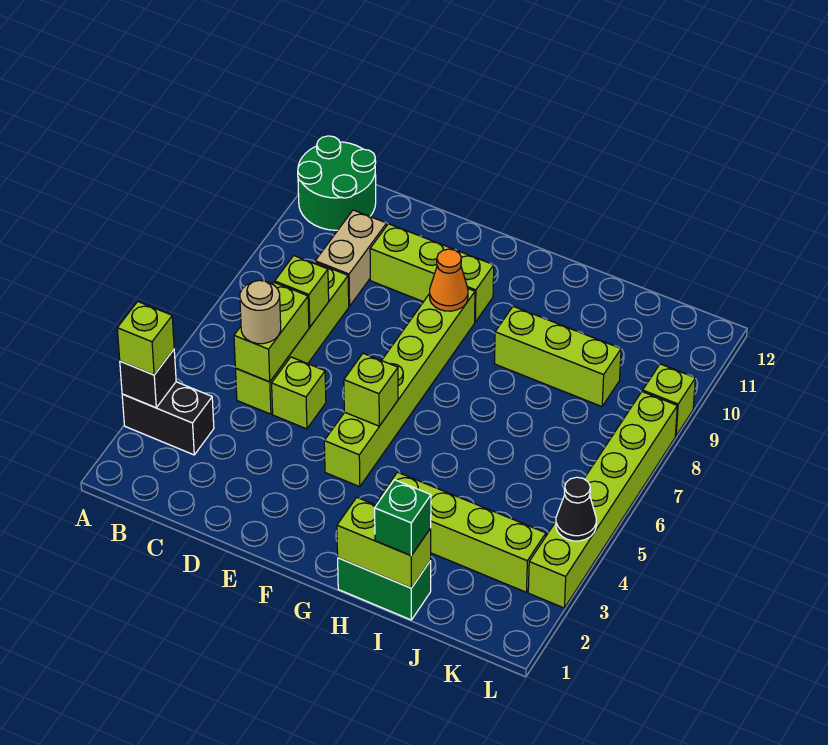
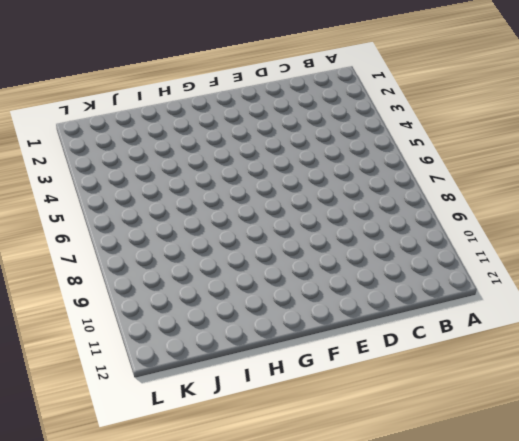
none -> black 1x2 brick [122,382,214,455]
none -> green 2x2 round brick [298,136,376,230]
none -> lime 1x4 brick [235,262,349,414]

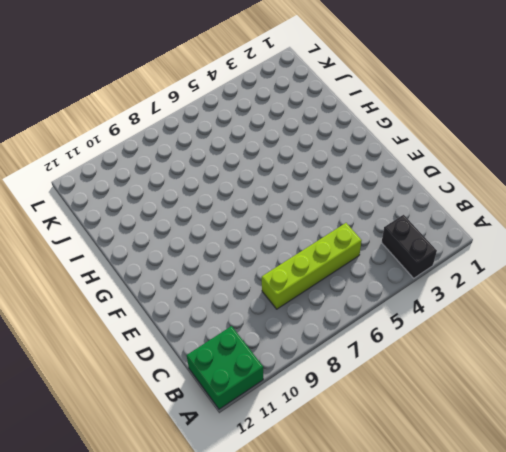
green 2x2 brick [187,326,263,409] -> green 2x2 round brick [298,136,376,230]
none -> tan 1x2 brick [315,210,387,306]
none -> lime 1x1 brick [272,357,326,429]
none -> lime 1x3 brick [370,224,494,322]

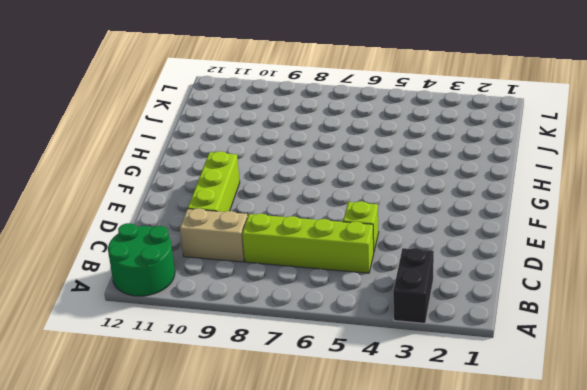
none -> lime 1x6 brick [324,289,475,487]
none -> green 1x2 brick [338,558,431,620]
none -> lime 1x4 brick [378,472,546,592]

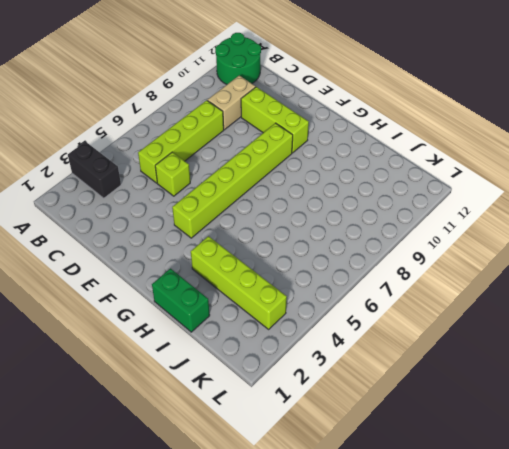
none -> lime 1x3 brick [494,306,621,407]
none -> lime 1x6 brick [528,392,677,608]
none -> lime 1x1 brick [643,364,695,436]

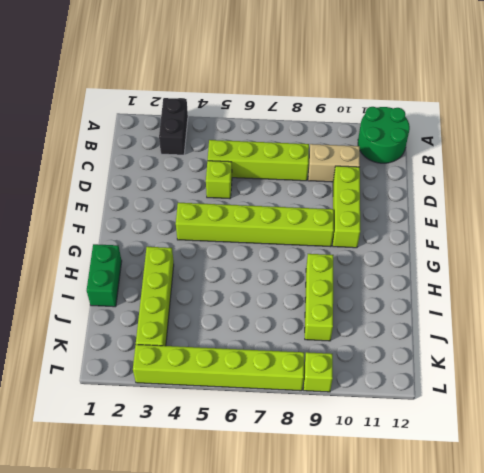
none -> black 1x1 brick [120,350,176,408]
none -> lime 1x2 brick [234,282,309,382]
none -> lime 1x1 brick [275,256,329,327]

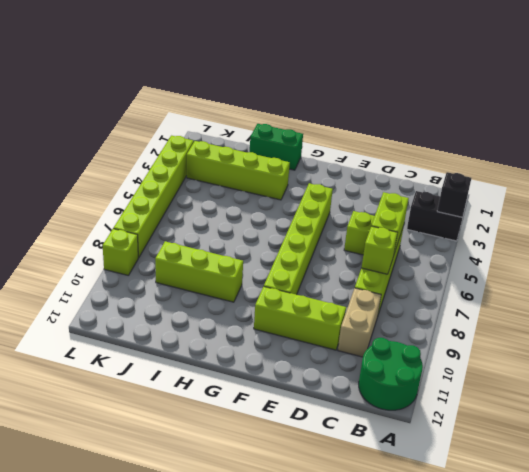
none -> lime 1x1 brick [344,353,398,426]
none -> orange 1x1 cone [430,249,468,311]
none -> lime 1x2 brick [337,498,431,588]

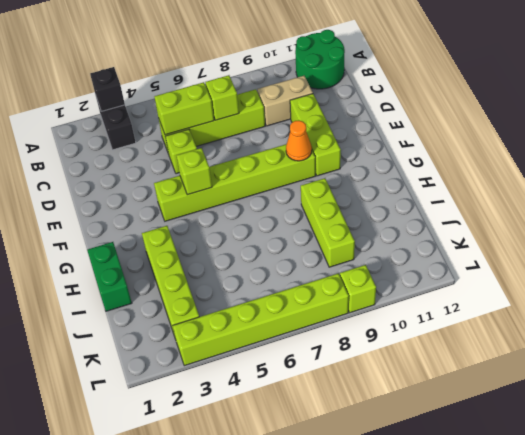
none -> lime 1x2 brick [337,498,431,588]
none -> black 1x1 cone [556,477,596,541]
none -> lime 1x1 brick [117,302,174,375]

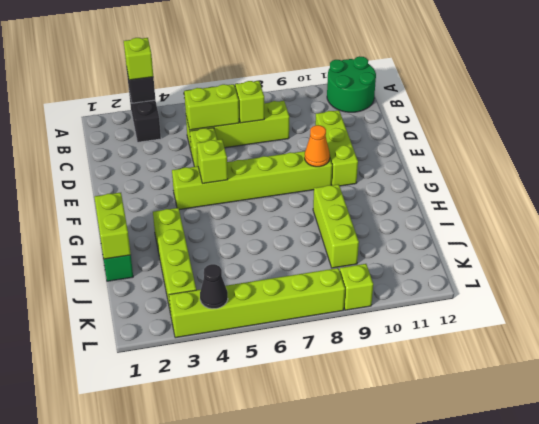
none -> tan 1x2 brick [315,210,387,306]
none -> tan 1x1 round brick [240,280,281,344]
none -> green 1x1 brick [375,480,431,555]

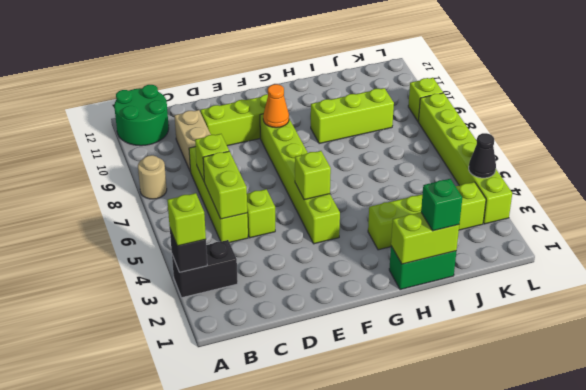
tan 1x1 round brick [138,155,167,199] -> tan 1x1 round brick moved to [240,280,281,344]

